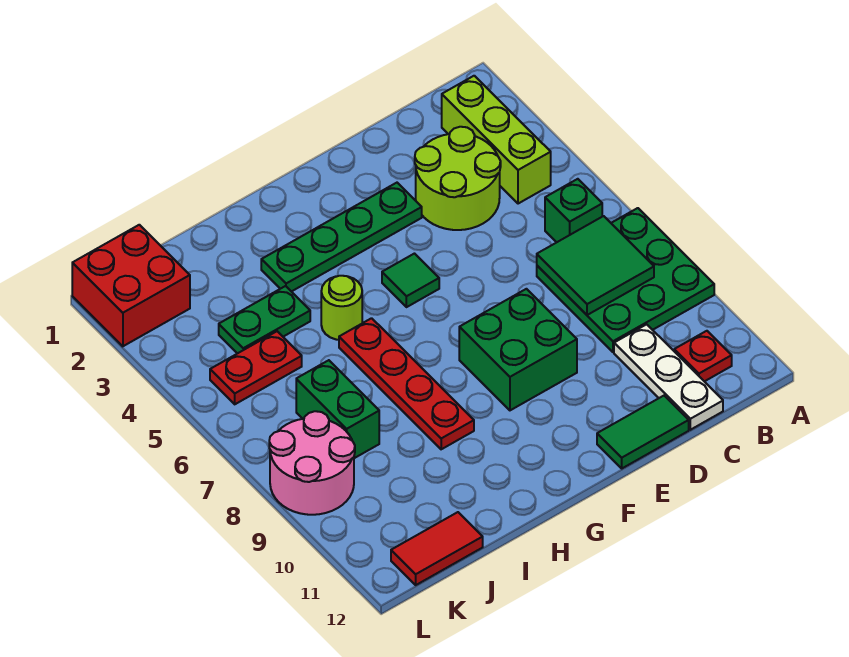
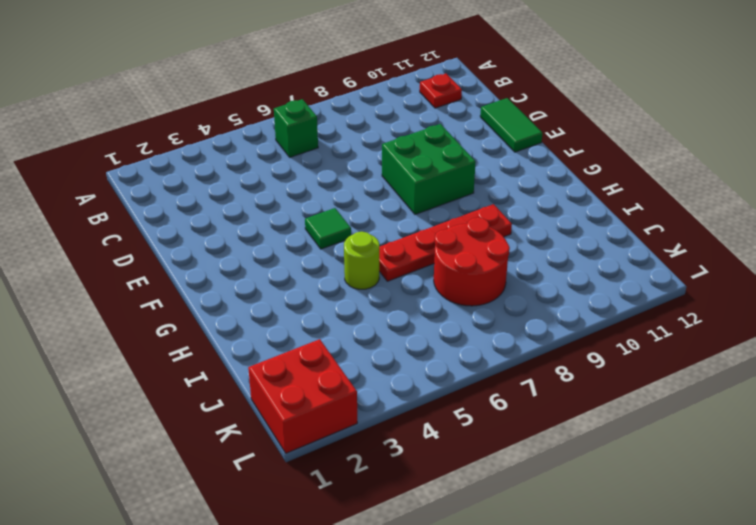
red 2x2 round brick [434,218,510,306] -> green 1x2 brick [296,360,379,458]
none -> green 3x3 plate [537,208,714,352]
none -> lime 1x3 brick [442,76,551,204]
none -> lime 2x2 round brick [415,127,501,230]

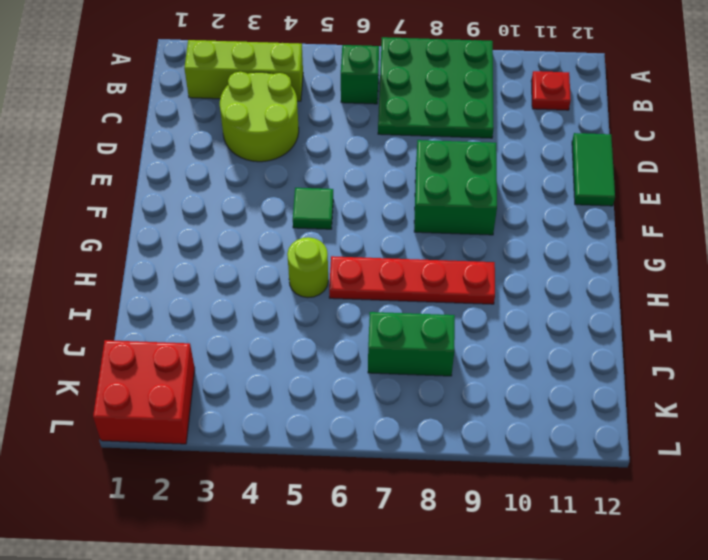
none -> white 1x3 plate [614,324,723,430]
none -> green 1x4 plate [261,183,422,292]
none -> green 1x2 plate [219,286,310,354]

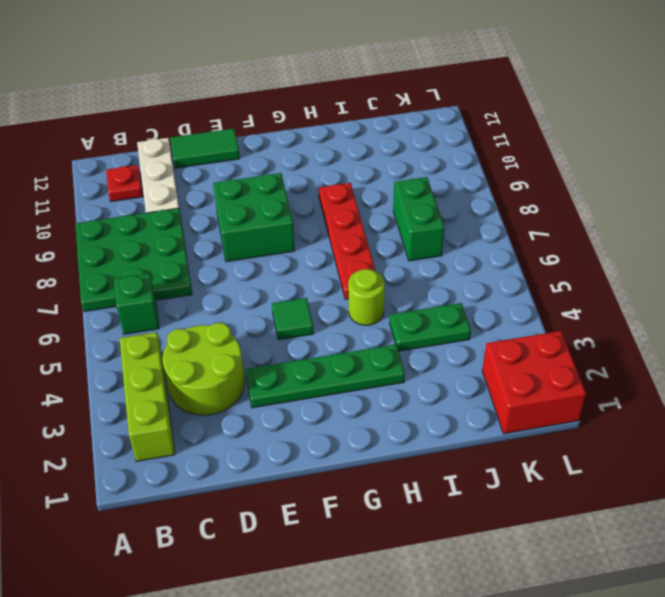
none -> red 1x2 plate [210,331,302,404]
none -> red 1x2 tile [391,512,483,585]
none -> pink 2x2 round brick [269,411,355,515]

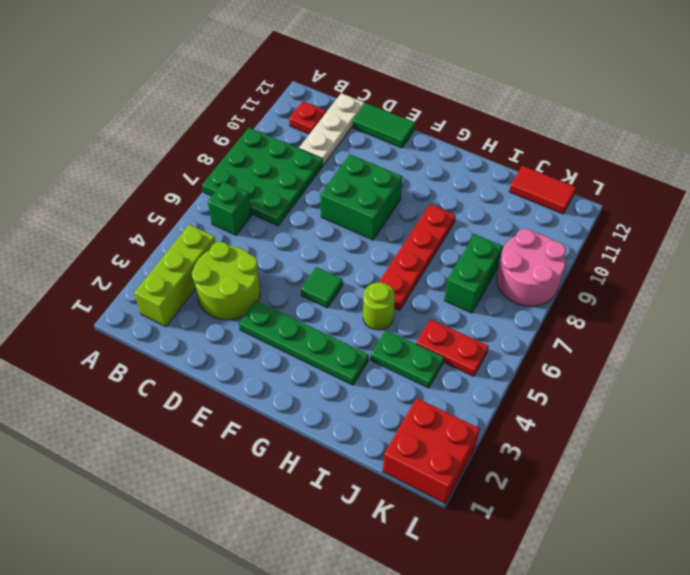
none -> green 2x2 tile [537,216,654,315]

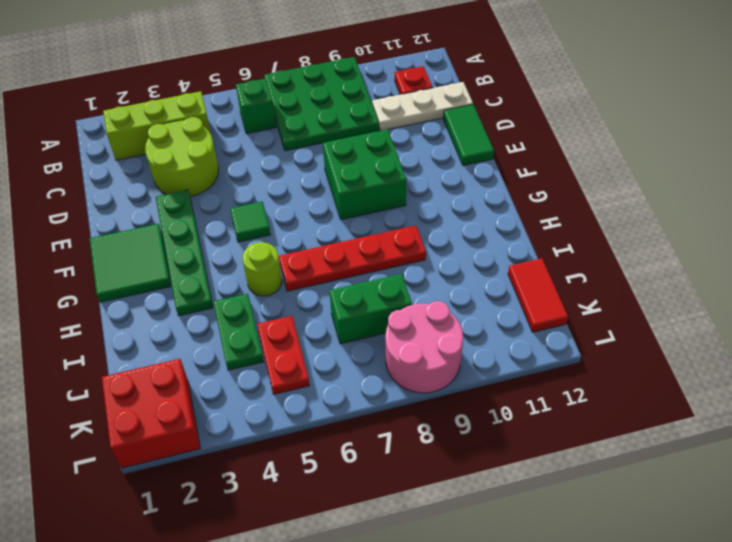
green 2x2 tile [90,224,171,302] -> green 2x2 tile moved to [537,216,654,315]

